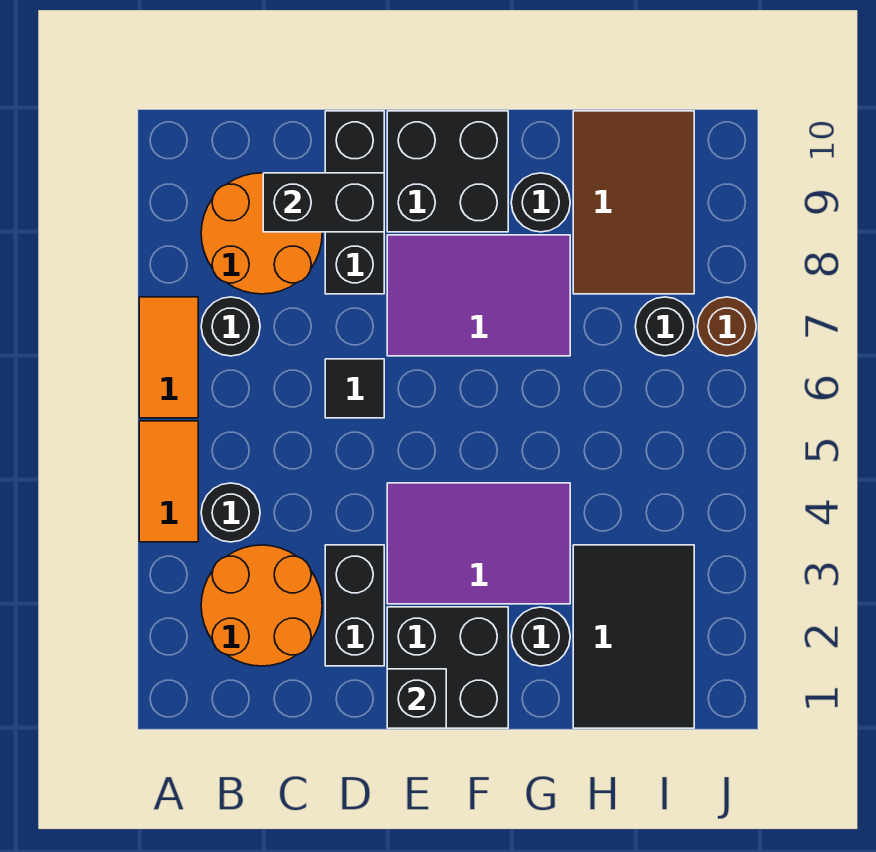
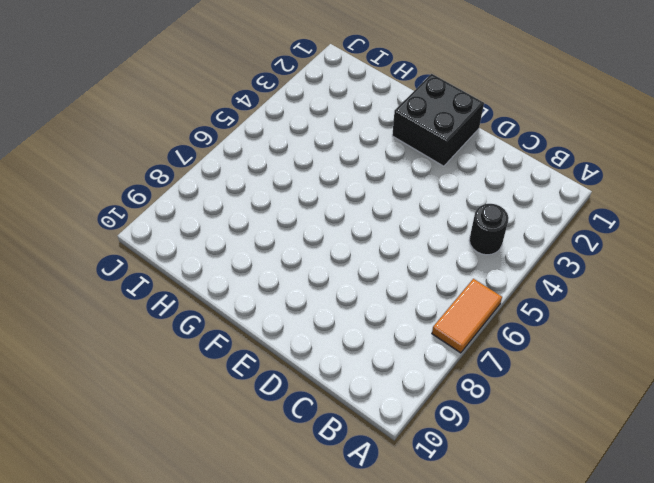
none -> orange 1x2 tile [139,421,198,542]
none -> orange 2x2 round brick [201,545,322,666]
none -> black 1x1 round brick [201,297,260,356]

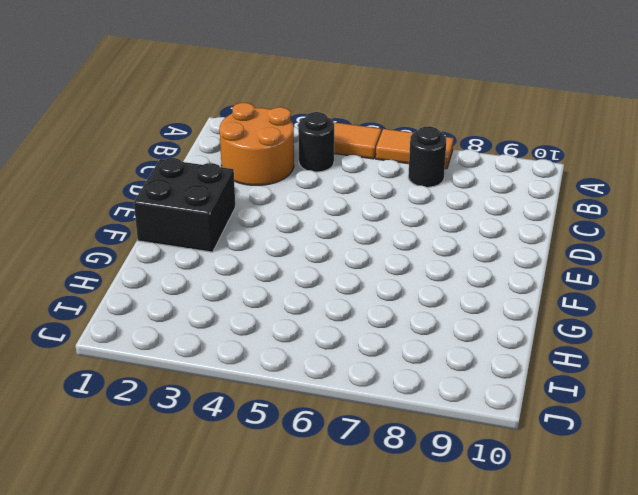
none -> orange 2x2 round brick [201,173,322,294]
none -> black 1x2 brick [325,545,384,666]
none -> black 1x1 tile [325,359,384,418]

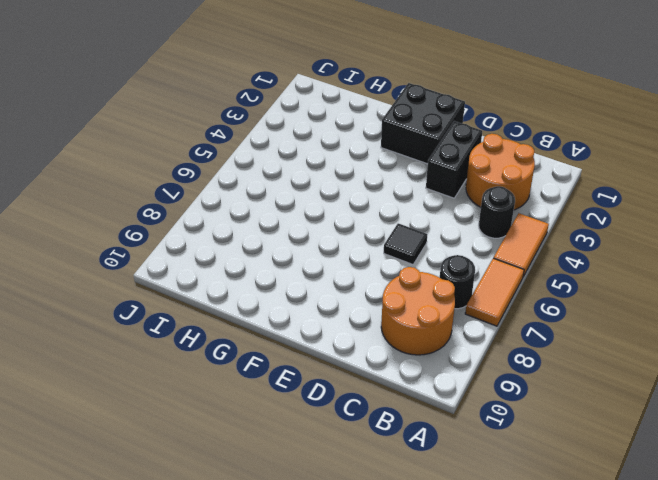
none -> black 1x3 brick [325,111,384,294]
none -> purple 2x3 tile [387,483,570,604]
none -> purple 2x3 tile [387,235,570,356]

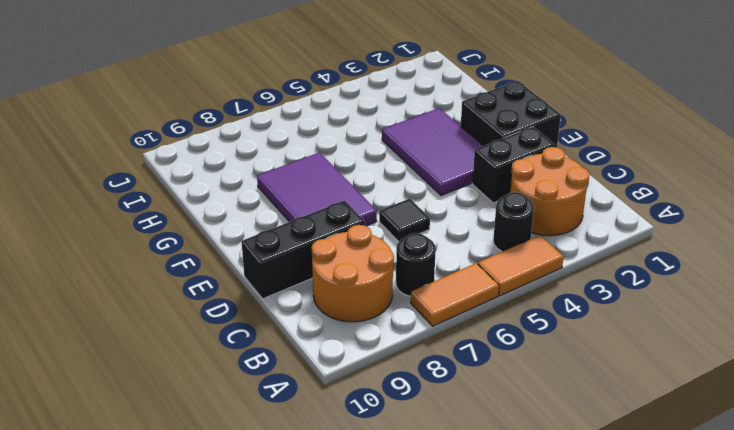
none -> black 2x2 brick [387,111,508,232]
none -> black 1x1 round brick [511,607,570,666]
none -> black 1x1 round brick [511,173,570,232]

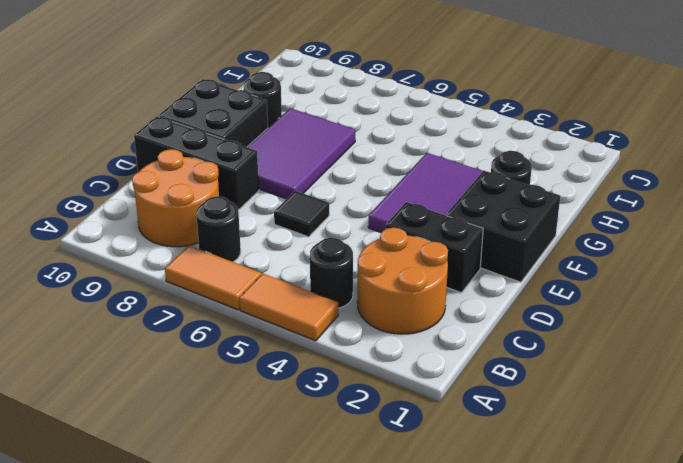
none -> black 2x3 tile [573,545,694,728]
none -> brown 2x3 tile [573,111,694,294]
none -> black 1x1 round brick [635,297,694,356]

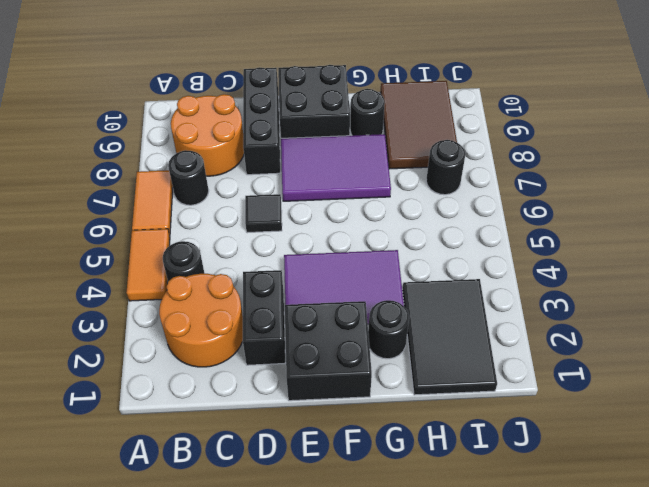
none -> brown 1x1 round brick [697,297,756,356]
none -> black 1x2 brick [263,173,384,232]
none -> black 1x1 brick [387,669,446,728]

